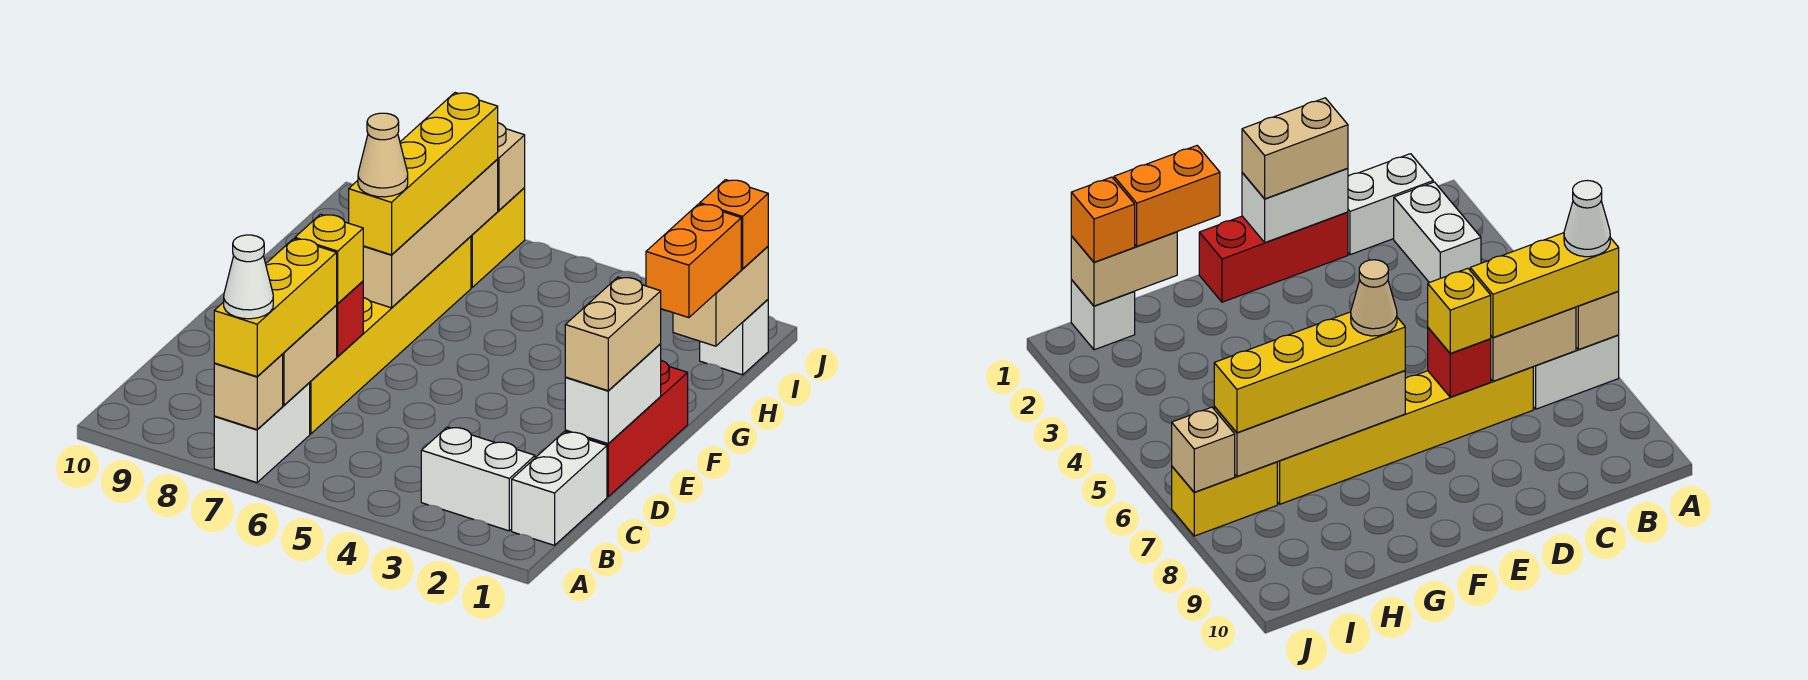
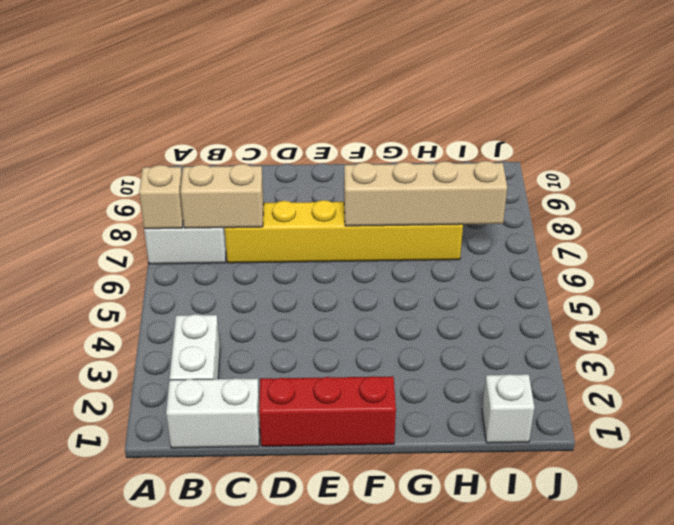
none -> yellow 1x2 brick [471,188,525,288]
none -> white 1x2 brick [565,344,661,444]
none -> red 1x1 brick [336,281,363,356]

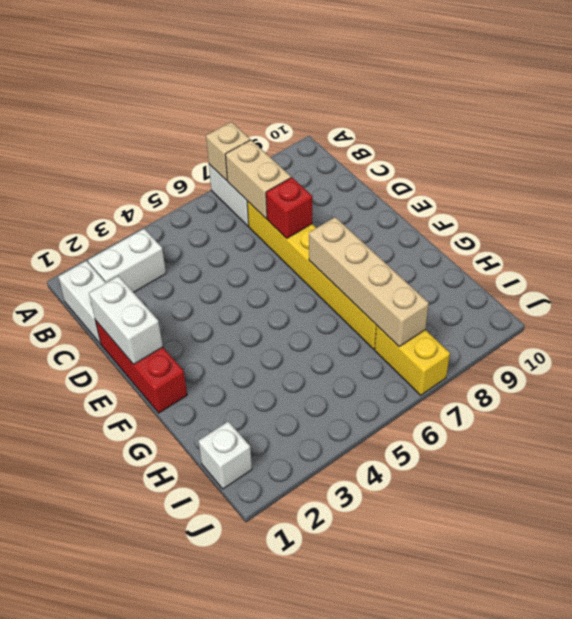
none -> tan 1x2 brick [673,247,768,346]
none -> tan 1x1 brick [498,123,525,210]
none -> yellow 1x3 brick [214,239,337,377]

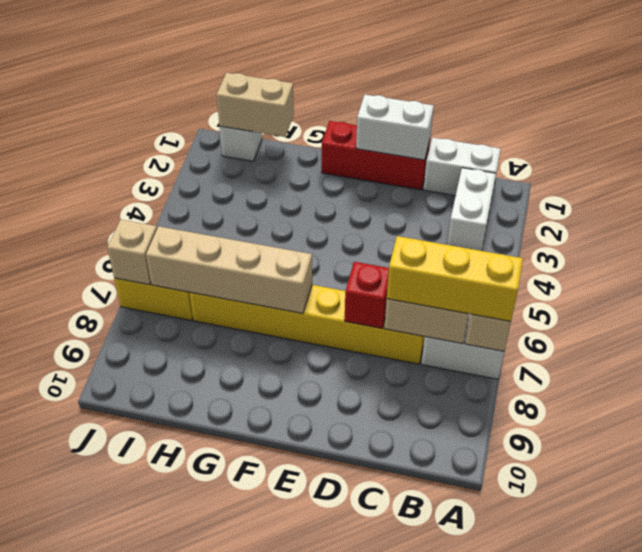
none -> tan 1x2 brick [565,277,661,391]
none -> yellow 1x1 brick [295,214,363,303]
none -> yellow 1x4 brick [349,93,498,255]

